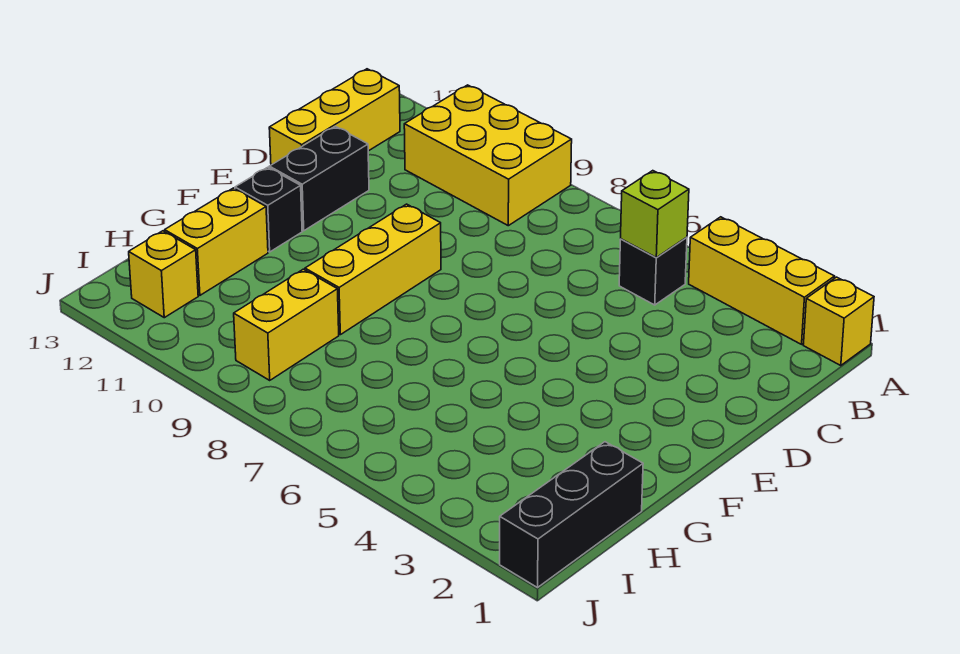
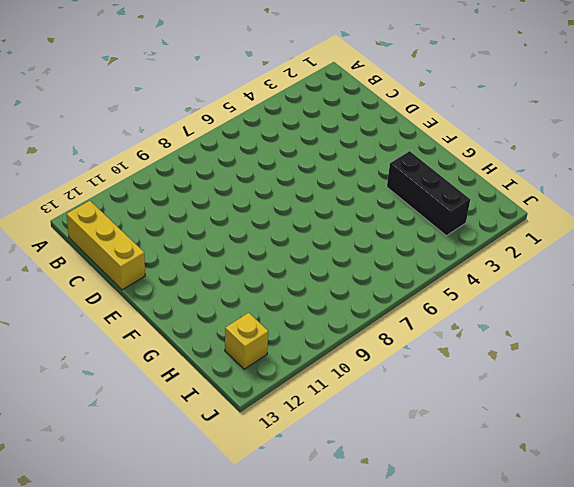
black 1x3 brick [387,151,470,236] -> black 1x3 brick moved to [500,442,643,588]
none -> yellow 1x1 brick [803,277,874,366]
none -> yellow 1x3 brick [689,217,835,344]
none -> yellow 2x3 brick [404,85,572,226]

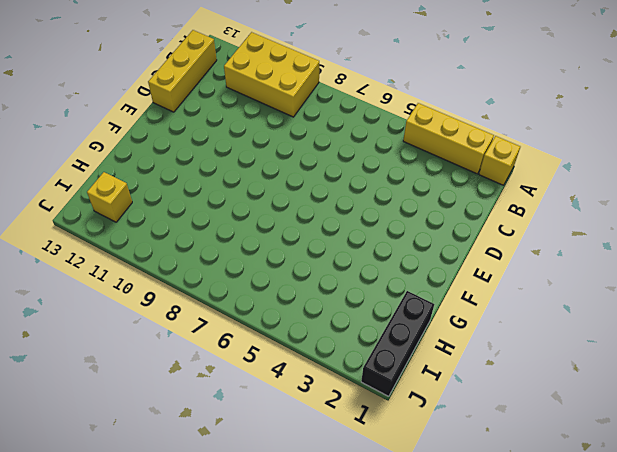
none -> black 1x1 brick [619,237,687,305]
none -> black 1x2 brick [269,126,369,231]
none -> yellow 1x3 brick [305,204,441,335]

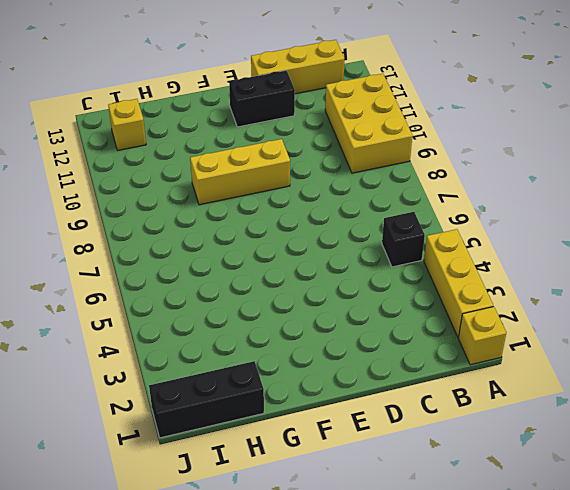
none -> black 1x1 brick [235,167,302,252]
none -> yellow 1x2 brick [165,188,268,295]
none -> yellow 1x2 brick [234,269,339,380]

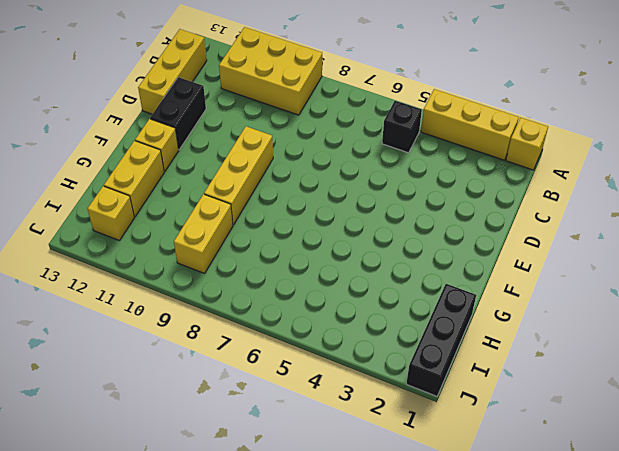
yellow 1x1 brick [135,119,179,172] -> black 1x1 brick [235,167,302,252]
none -> lime 1x1 brick [621,171,689,257]

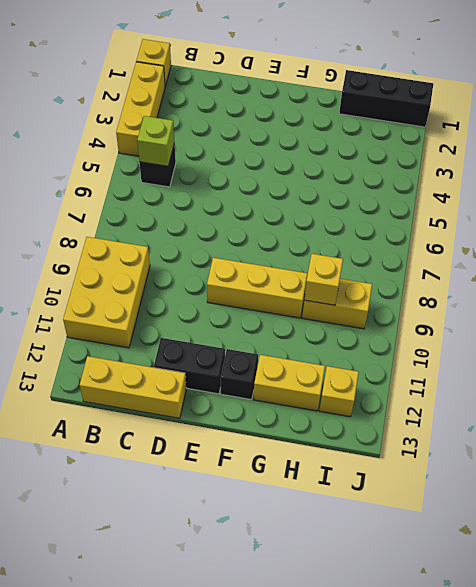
yellow 1x1 brick [304,254,343,305] -> none

